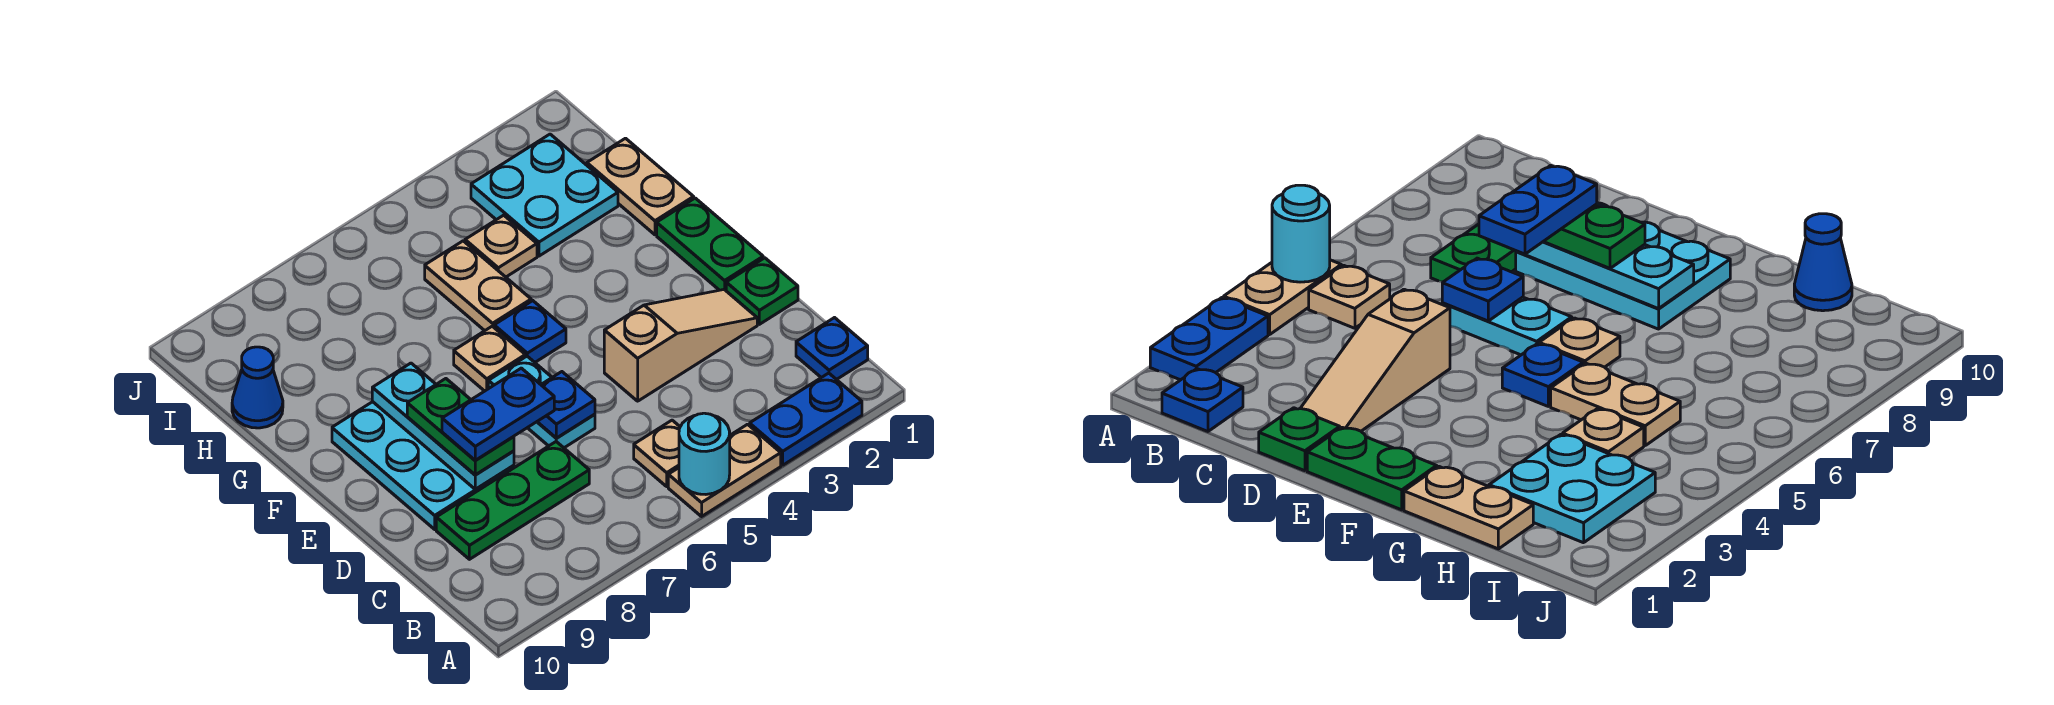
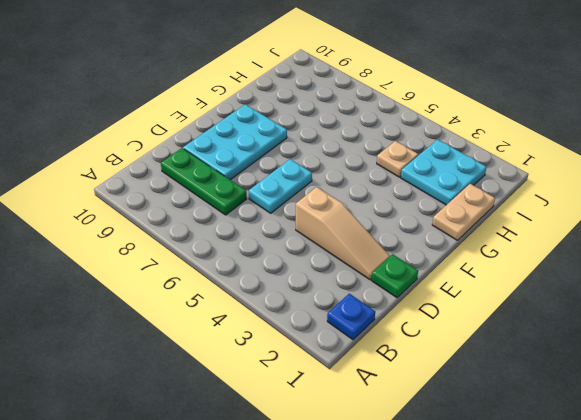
none -> blue 1x2 plate [750,373,862,465]
none -> tan 1x2 plate [668,424,781,516]
none -> tan 1x1 plate [634,420,680,486]

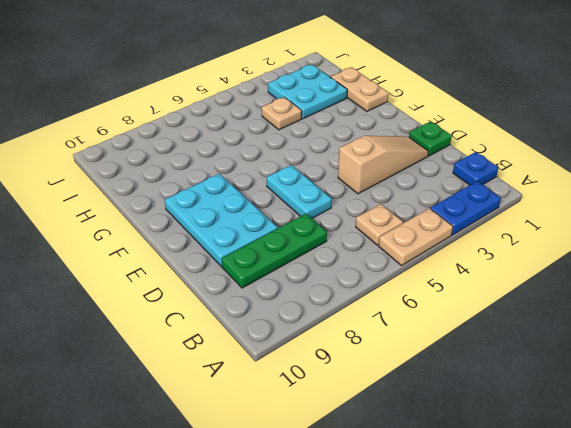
none -> green 1x2 plate [657,198,763,290]
none -> blue 1x1 plate [494,301,566,362]
none -> tan 1x1 plate [454,326,525,391]

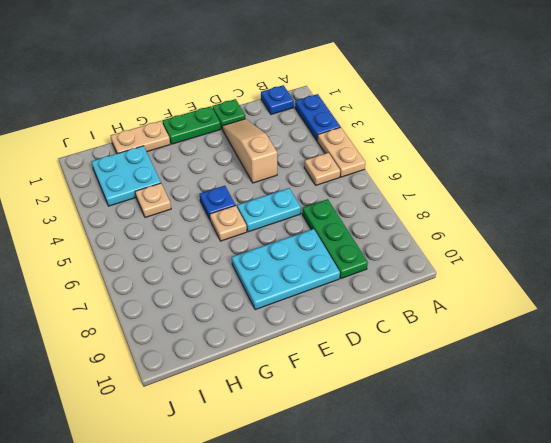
none -> tan 1x2 plate [425,241,531,331]
none -> blue 1x1 cone [232,347,283,428]
none -> cyan 1x1 round brick [679,413,730,494]

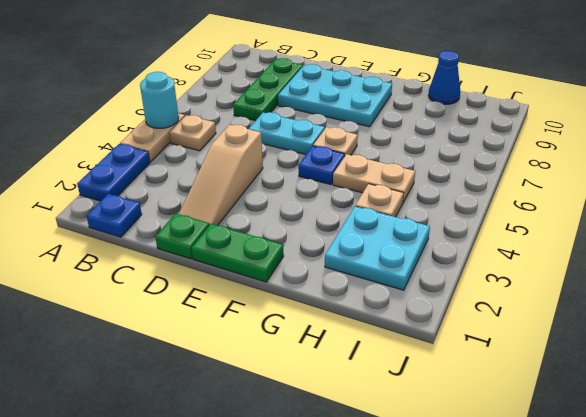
none -> tan 1x2 plate [587,138,694,235]
none -> blue 1x1 plate [537,372,595,438]
none -> cyan 1x3 plate [372,363,514,489]

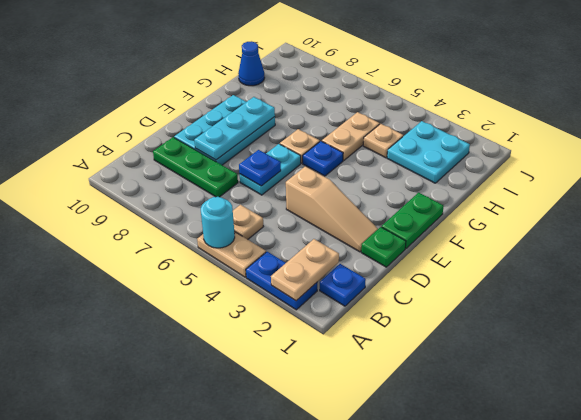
tan 1x2 plate [271,239,339,301] -> tan 1x2 plate moved to [587,138,694,235]
none -> green 1x2 plate [407,379,514,475]
none -> blue 1x2 plate [442,368,554,460]

